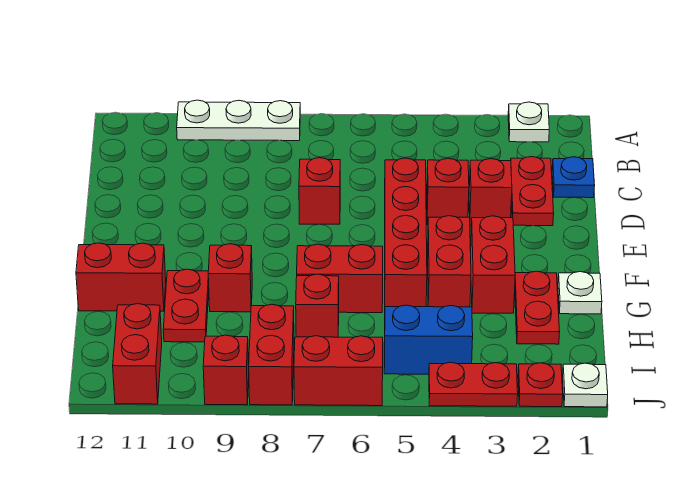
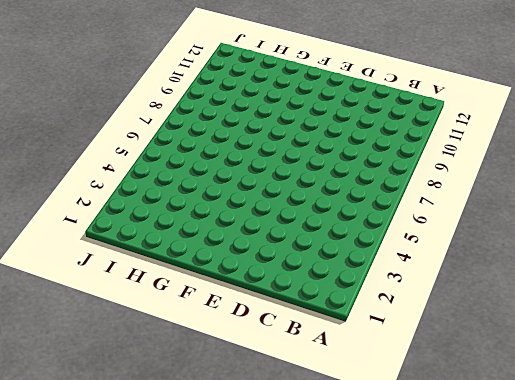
none -> white 1x1 plate [508,102,549,142]
none -> white 1x3 plate [177,100,300,141]
none -> blue 1x1 plate [552,157,595,198]

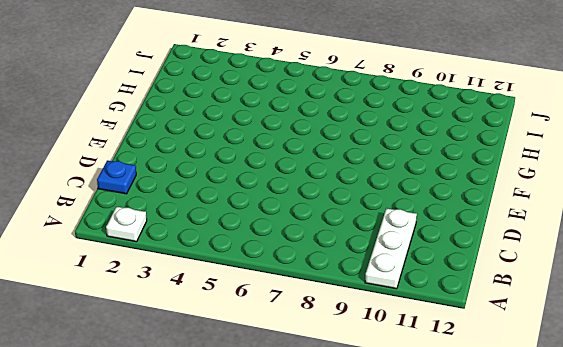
white 1x3 plate [365,208,417,289] -> white 1x3 plate turned to [177,100,300,141]
none -> red 1x2 plate [511,157,554,226]
none -> red 1x1 brick [469,159,512,225]
none -> red 1x1 brick [427,158,469,225]

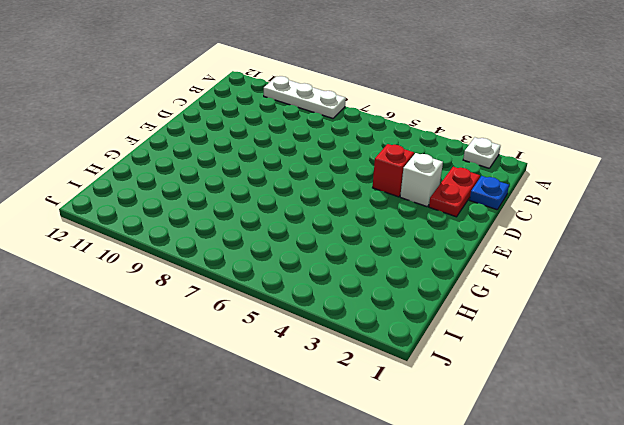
white 1x1 brick [400,153,443,207] -> red 1x1 brick [469,159,512,225]
none -> red 1x4 brick [385,158,427,307]
none -> red 1x1 brick [299,158,340,224]
none -> red 1x2 brick [471,216,515,313]

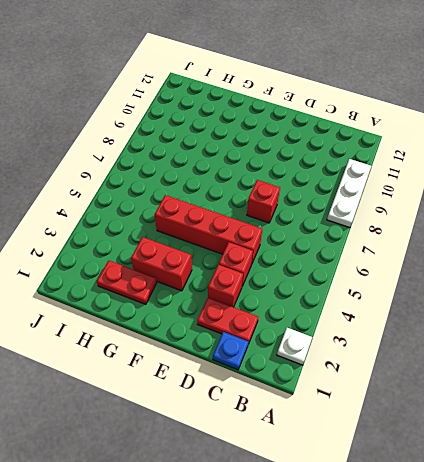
none -> red 1x2 brick [428,216,471,307]
none -> white 1x1 plate [558,272,602,314]
none -> red 1x2 brick [297,244,383,313]

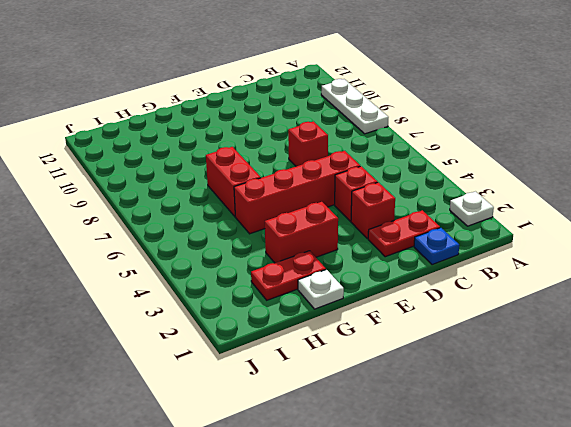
none -> red 1x2 brick [428,216,471,307]
none -> red 1x1 brick [208,244,252,312]
none -> red 1x2 plate [163,269,209,342]

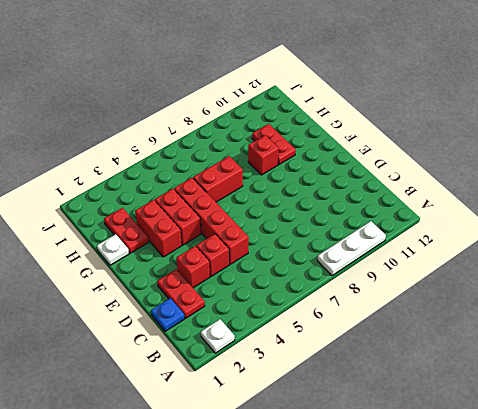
none -> red 1x1 brick [299,158,340,224]
none -> red 1x2 brick [76,243,166,311]
none -> red 1x1 brick [296,274,339,337]

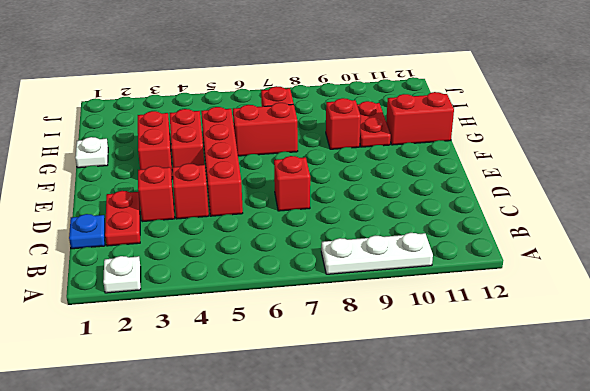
none -> red 1x2 plate [515,271,560,344]
none -> blue 1x2 brick [384,305,473,374]
none -> red 1x2 brick [249,304,294,405]

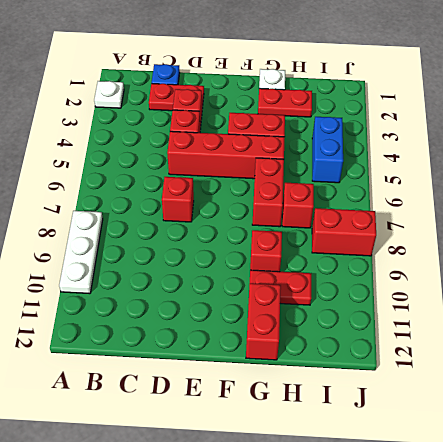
none -> red 1x2 brick [471,216,515,313]
none -> red 1x2 brick [113,304,162,404]
none -> white 1x1 plate [563,363,608,407]

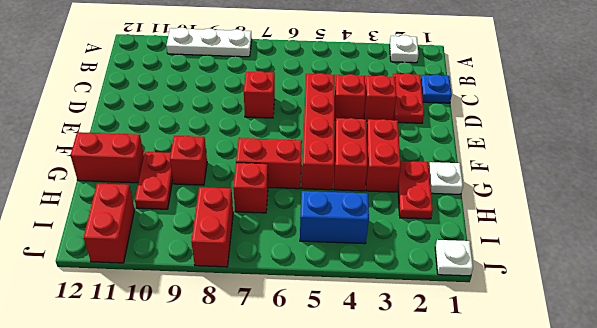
none -> red 1x1 plate [518,363,563,407]
none -> red 1x2 plate [429,362,518,406]
none -> red 1x2 brick [294,336,383,406]

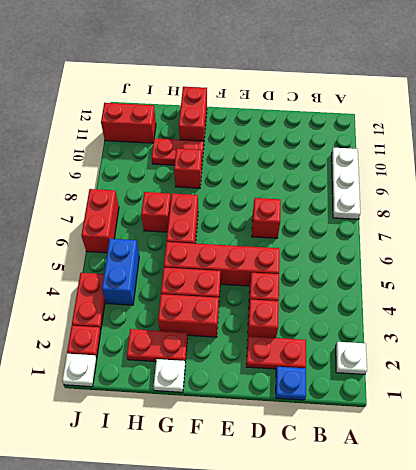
none -> red 1x2 brick [249,304,294,405]
none -> red 1x1 brick [203,335,249,405]

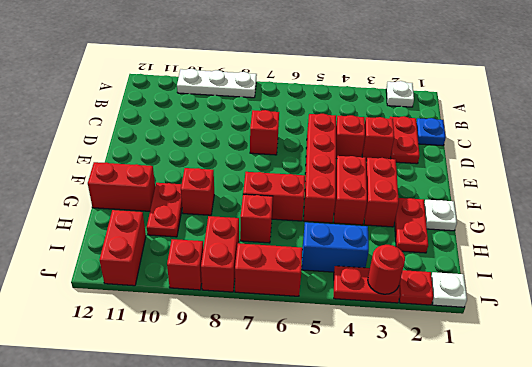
red 1x1 round brick [368,245,405,294] -> none

